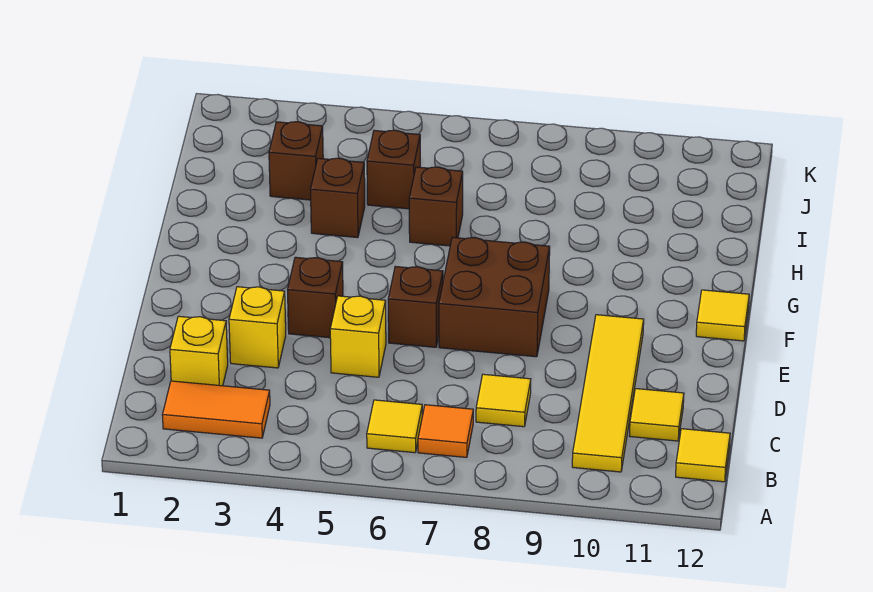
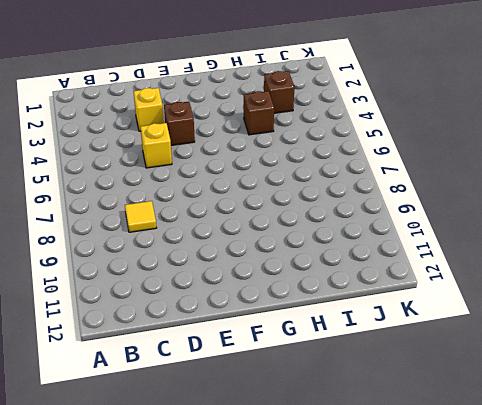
none -> orange 1x2 tile [163,381,270,438]
none -> yellow 1x1 tile [367,400,422,453]
none -> orange 1x1 tile [418,405,473,457]

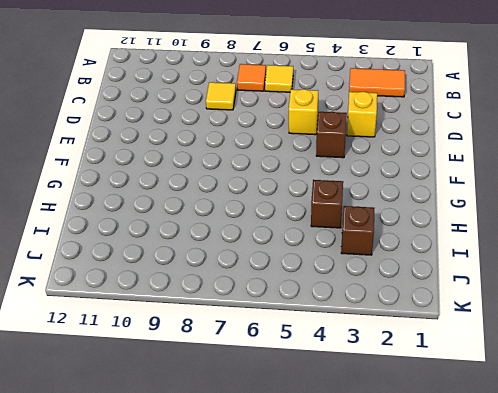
none -> yellow 1x4 tile [572,315,644,472]
none -> yellow 1x1 tile [676,429,730,482]
none -> yellow 1x1 brick [170,316,228,386]

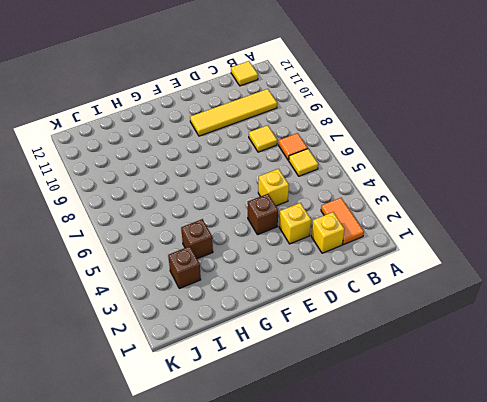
none -> yellow 1x1 tile [630,389,684,441]
none -> brown 1x1 brick [388,267,443,347]
none -> brown 2x2 brick [439,237,550,357]

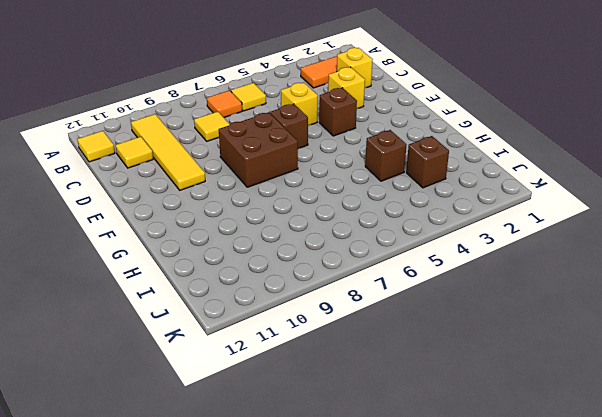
none -> yellow 1x1 tile [696,290,749,341]
none -> brown 1x1 brick [409,167,463,246]
none -> brown 1x1 brick [367,130,420,209]

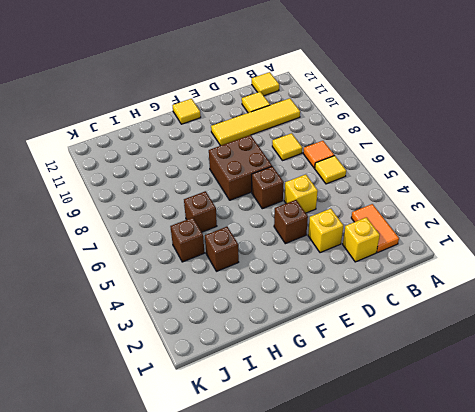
none -> brown 1x1 brick [269,122,323,200]

